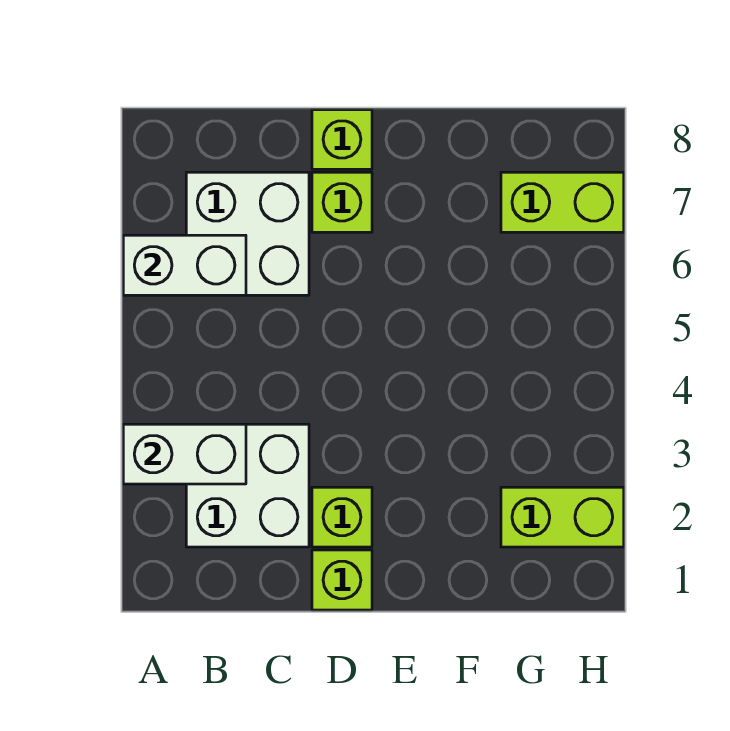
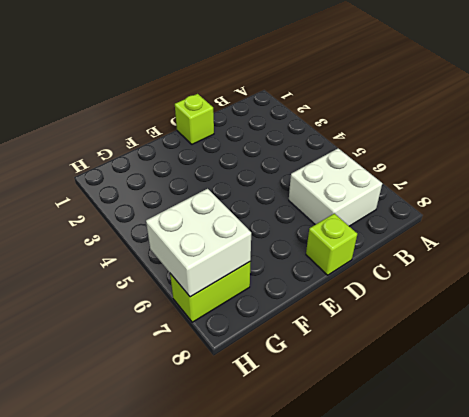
white 2x2 brick [146,189,251,297] -> white 2x2 brick moved to [186,424,309,547]
none -> lime 1x1 brick [312,487,372,547]
none -> lime 1x1 brick [312,172,372,232]

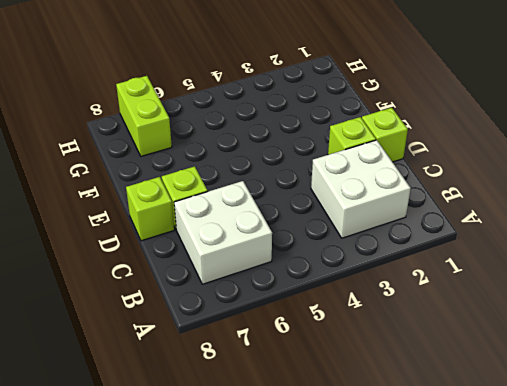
none -> lime 1x2 brick [501,487,624,547]
none -> white 1x2 brick [123,424,246,484]

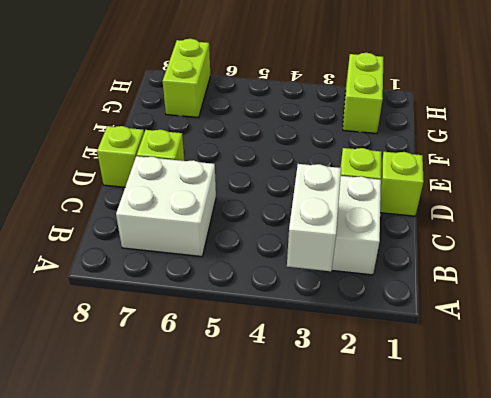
none -> white 1x2 brick [123,235,246,295]

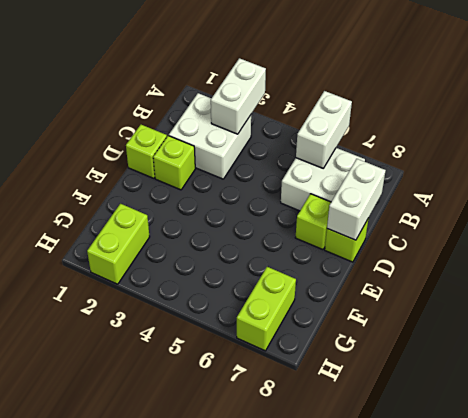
white 1x2 brick [327,159,386,240] -> none

